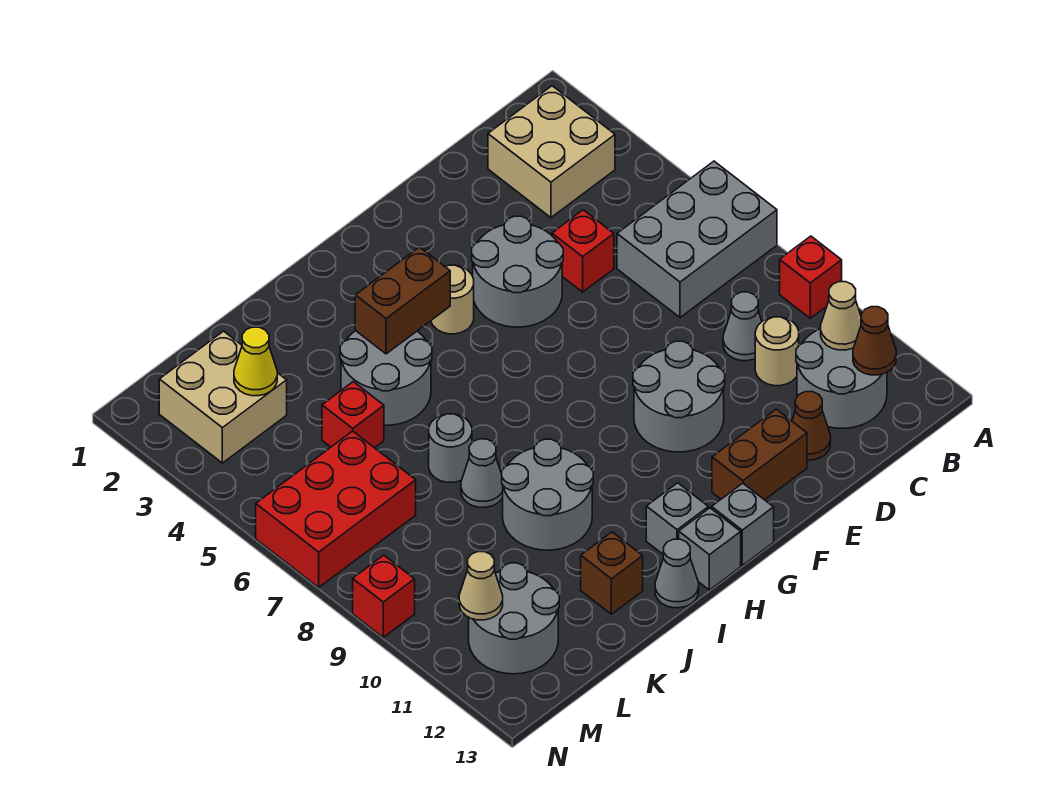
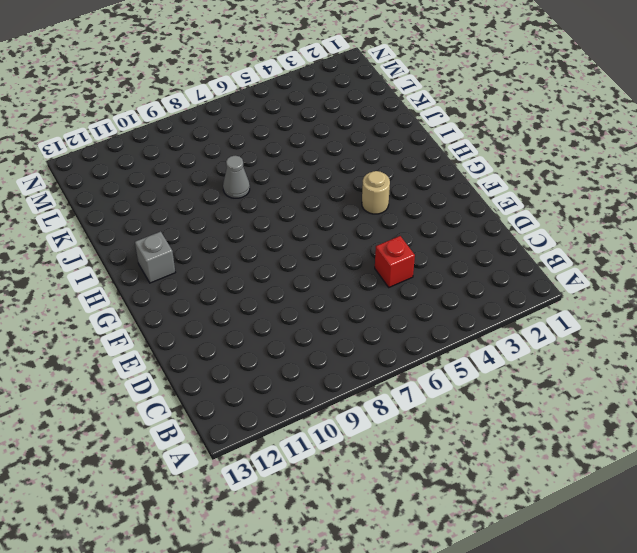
none -> grey 2x3 brick [617,161,777,317]
none -> red 1x1 brick [780,236,842,318]
none -> tan 2x2 brick [488,86,615,217]
none -> grey 2x2 round brick [796,329,887,428]

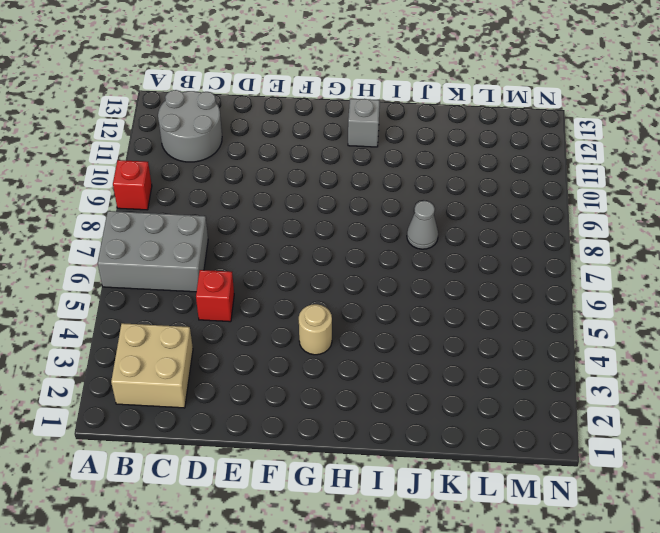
none -> grey 1x1 cone [723,292,762,361]
none -> tan 1x1 round brick [755,317,799,386]
none -> brown 1x1 cone [792,392,831,460]
none -> grey 2x2 round brick [472,216,563,327]

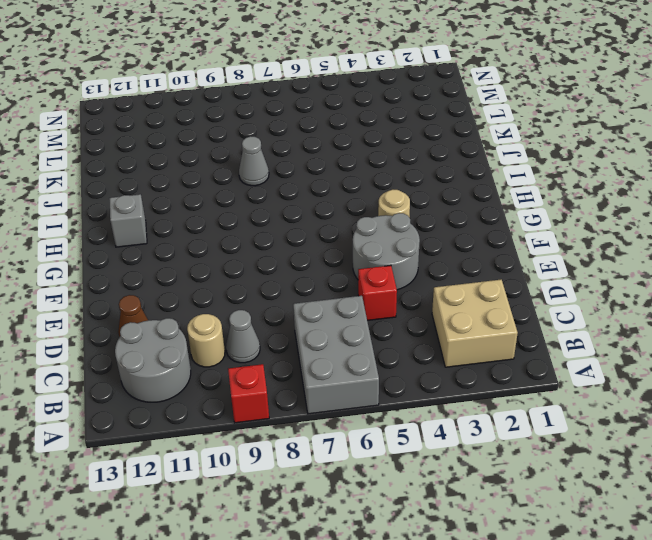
none -> grey 2x2 round brick [633,341,725,452]
none -> brown 1x2 brick [712,409,807,500]
none -> grey 1x1 brick [712,483,774,565]
none -> grey 1x1 brick [679,508,741,590]

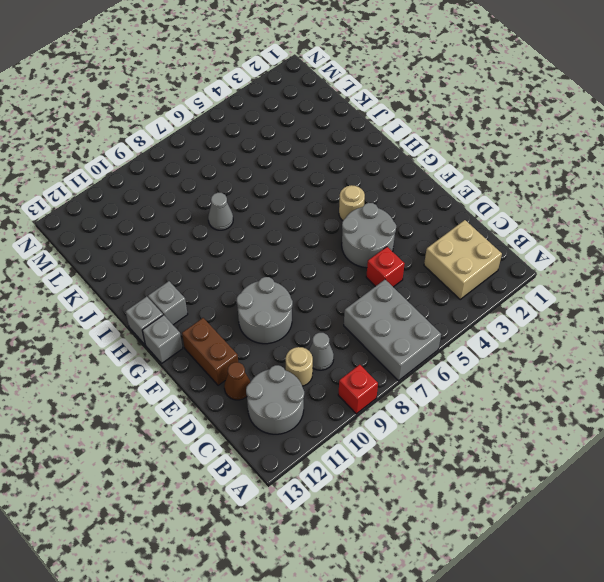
none -> grey 2x2 round brick [340,331,432,425]
none -> grey 2x2 round brick [502,439,593,550]
none -> grey 1x1 cone [655,539,699,608]
none -> grey 1x1 round brick [429,414,472,482]

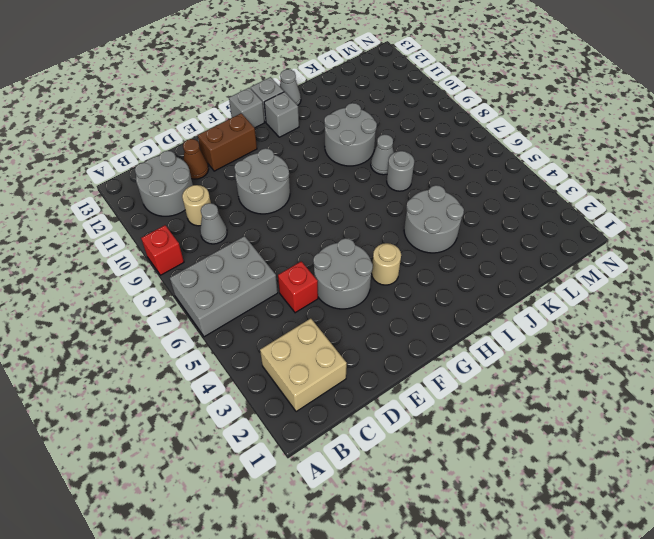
none -> brown 1x1 brick [581,532,643,614]
none -> red 1x1 brick [322,382,384,448]
none -> tan 2x2 brick [159,331,287,463]
none -> red 2x3 brick [256,431,416,587]

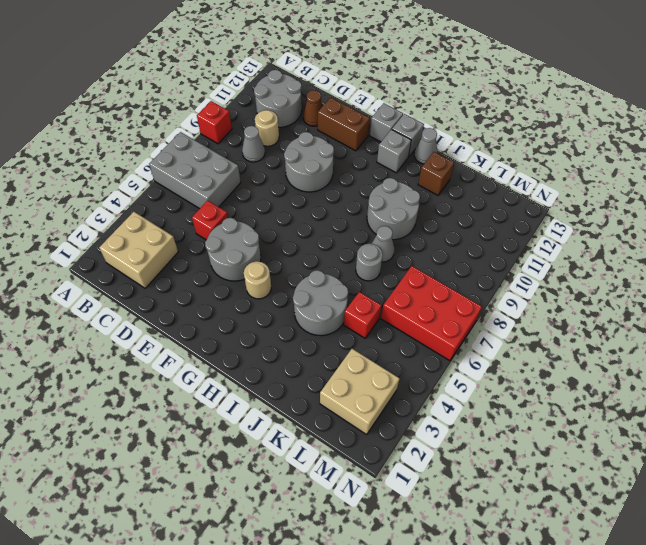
none -> grey 2x2 round brick [469,563,559,674]
none -> red 1x1 brick [353,555,415,637]
none -> tan 1x1 cone [821,282,861,350]
none -> brown 1x1 cone [853,307,896,375]

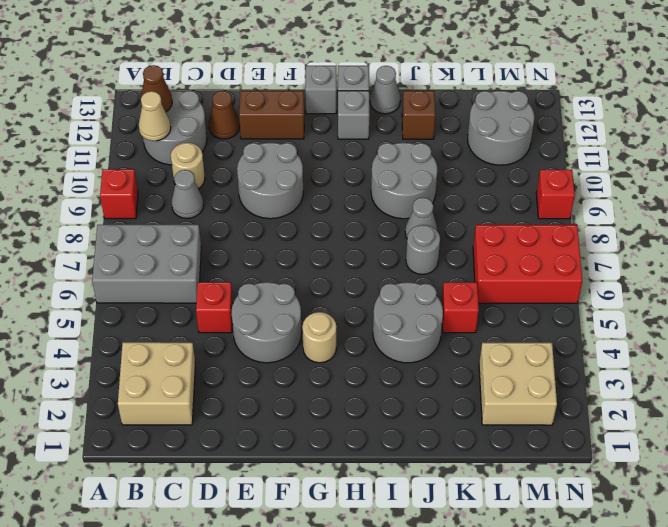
none -> brown 1x2 brick [355,247,450,354]
none -> yellow 1x1 cone [234,327,277,396]
none -> tan 1x1 cone [459,552,503,620]

